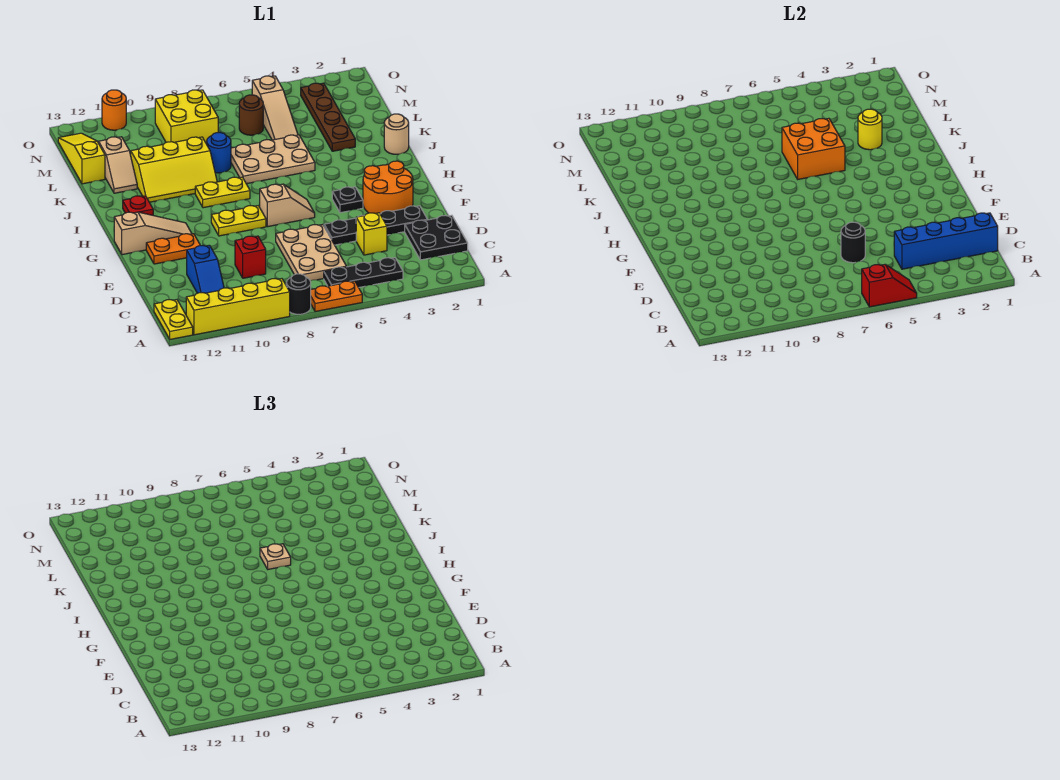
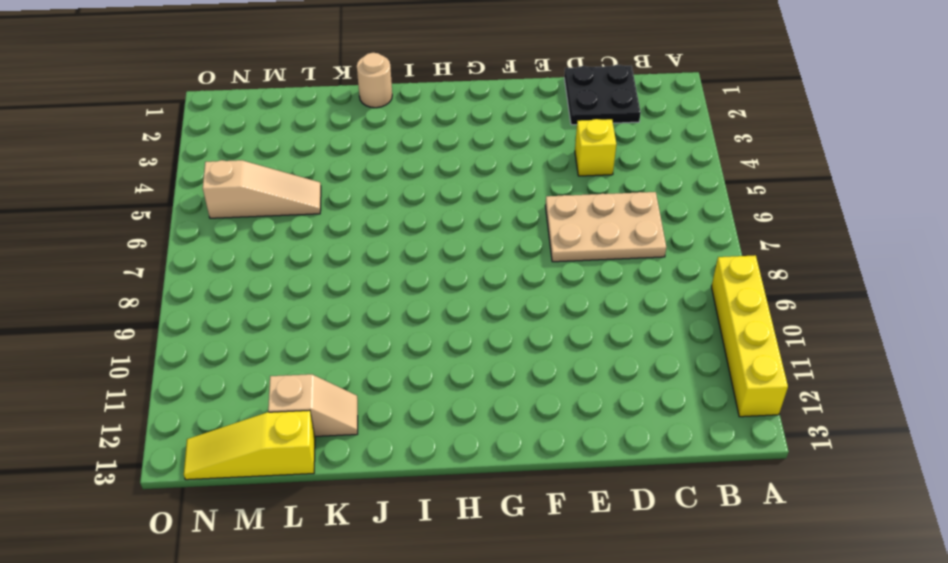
none -> orange 1x2 plate [311,281,362,312]
none -> black 1x1 round brick [286,274,311,314]
none -> yellow 1x2 plate [154,300,193,339]
none -> black 1x3 plate [324,258,403,288]

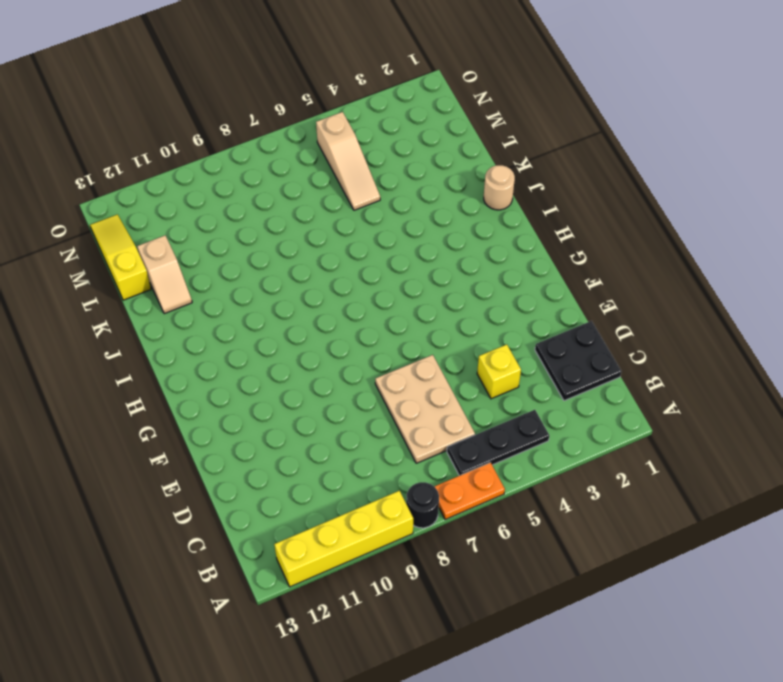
none -> yellow 1x2 plate [154,300,193,339]
none -> blue 1x2 slope [187,245,224,293]
none -> red 1x1 brick [235,236,266,278]
none -> black 1x4 plate [324,206,427,245]

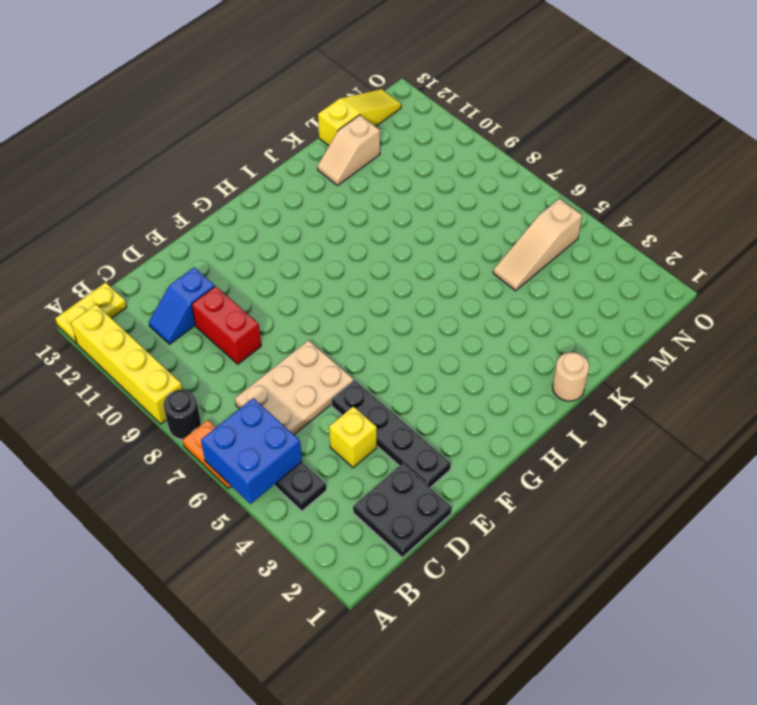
blue 2x2 brick [201,398,302,504] -> red 1x2 slope [862,265,917,307]
red 1x2 brick [192,286,261,364] -> red 1x1 brick [235,236,266,278]
none -> orange 2x2 round brick [363,161,413,213]
none -> orange 1x2 plate [146,234,200,264]
none -> black 1x1 plate [332,187,363,213]
none -> tan 1x2 slope [260,184,315,227]

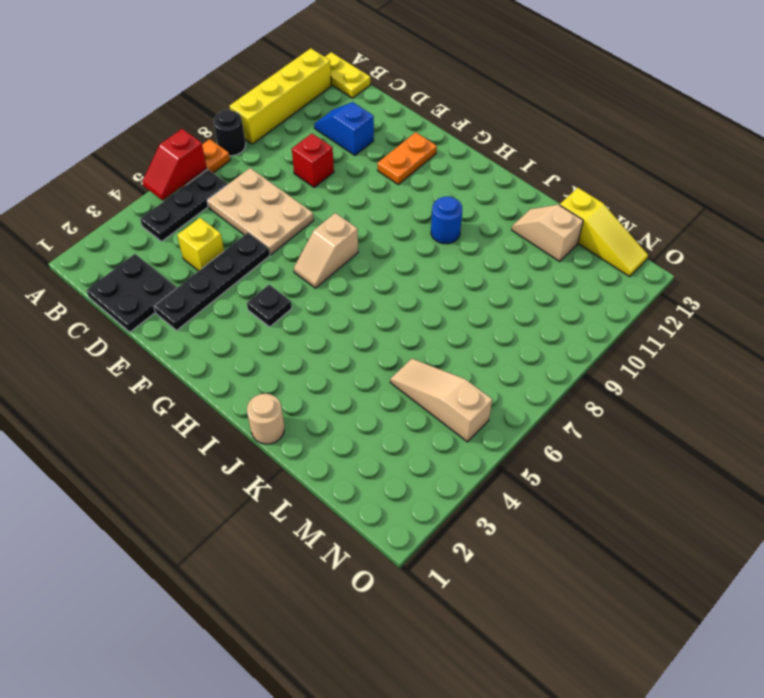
blue 1x1 round brick [431,196,462,244] -> blue 1x1 round brick moved to [207,133,231,173]
none -> orange 2x2 round brick [363,161,413,213]
none -> yellow 1x2 plate [211,206,266,236]
none -> tan 1x3 slope [114,212,192,255]
none -> yellow 1x2 plate [195,177,250,208]

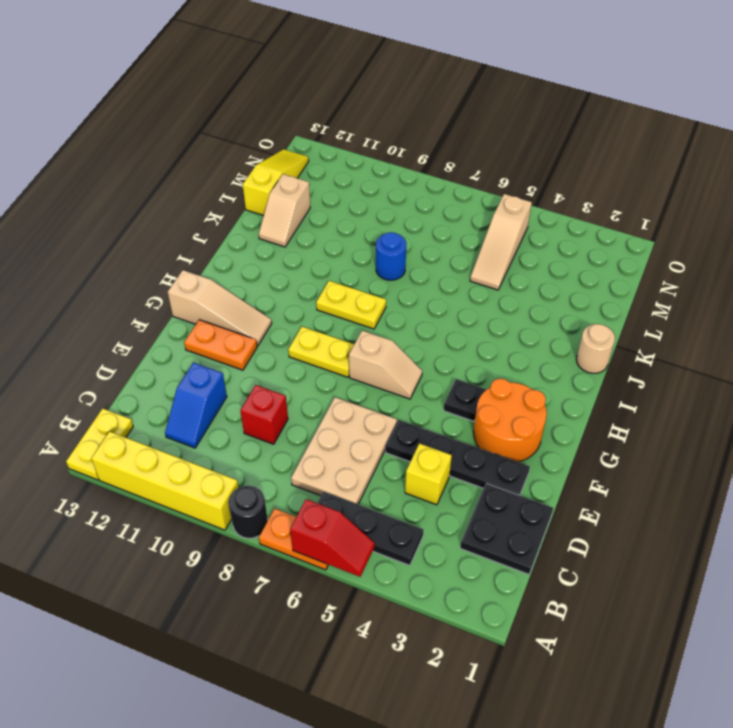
none -> red 1x1 plate [123,196,153,215]
none -> tan 2x3 plate [231,135,315,184]
none -> yellow 2x3 slope [131,137,217,202]
none -> brown 1x4 plate [301,83,355,151]

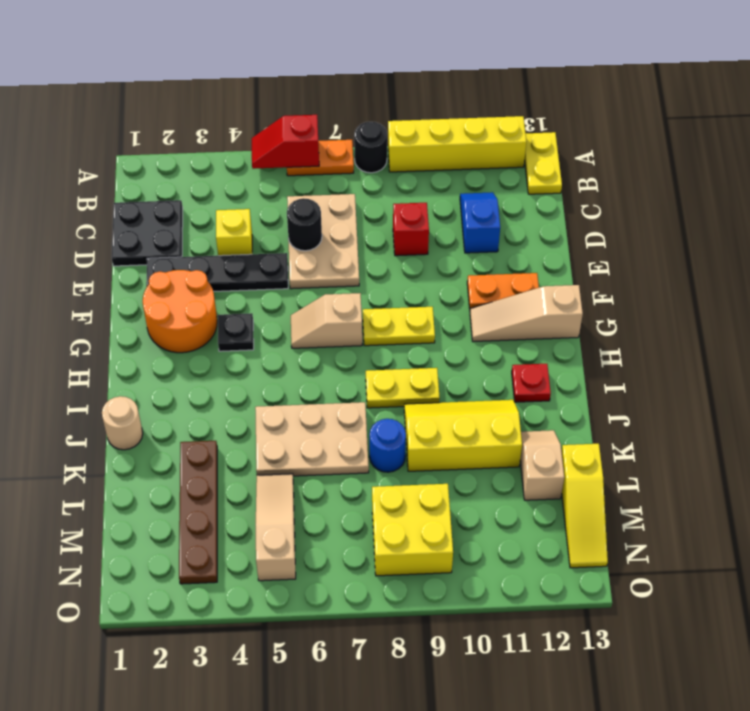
none -> black 1x3 plate [324,258,403,288]
none -> brown 1x1 round brick [239,95,263,135]
none -> orange 1x1 round brick [102,90,126,130]
none -> blue 1x4 brick [894,213,998,269]

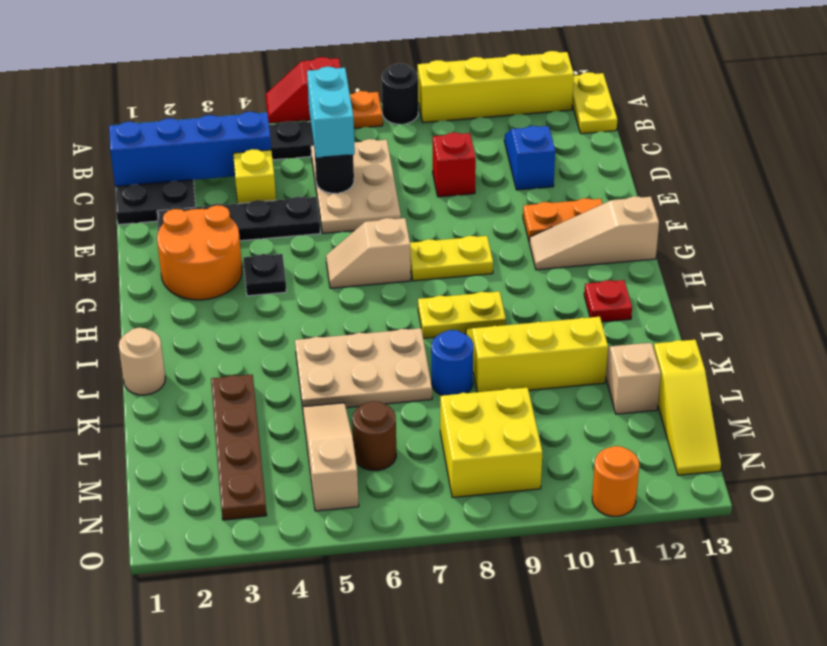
cyan 1x2 brick [307,67,355,158] -> none
none -> orange 2x2 brick [782,118,845,179]
none -> yellow 1x1 round brick [858,109,882,150]
none -> tan 1x1 plate [260,544,291,569]

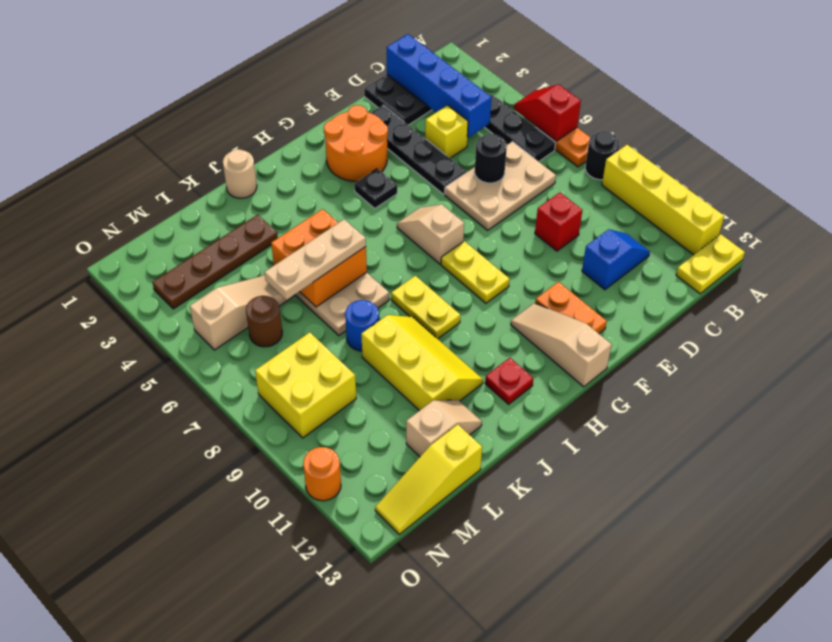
tan 1x3 plate [264,219,366,300] -> tan 1x1 plate [260,544,291,569]
none -> yellow 1x1 round brick [858,109,882,150]

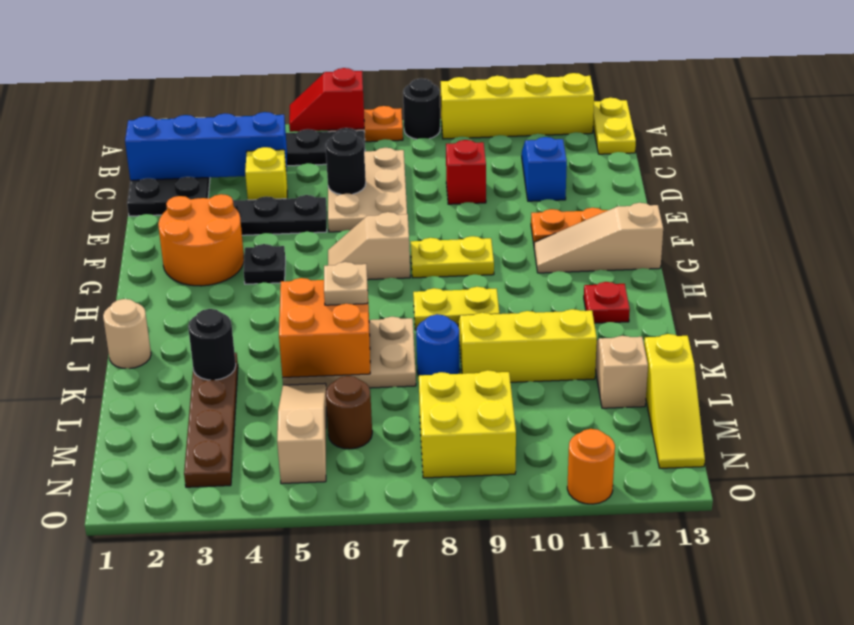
black 1x1 round brick [188,309,236,380] -> yellow 1x1 round brick [858,109,882,150]

